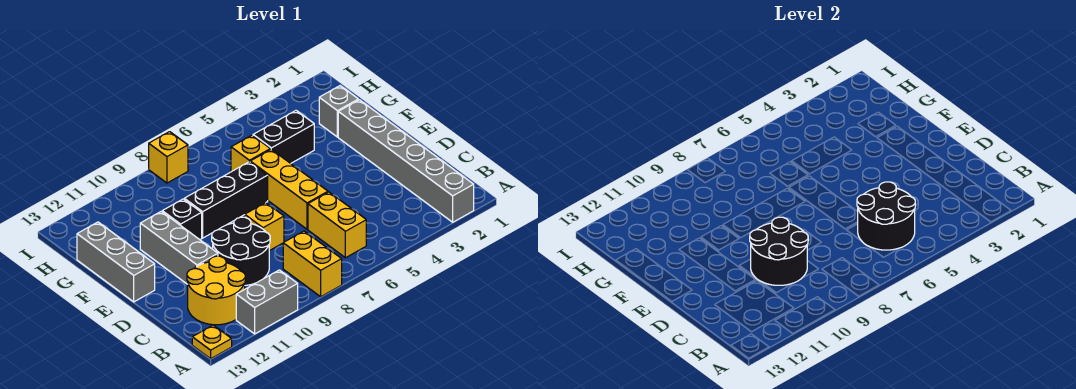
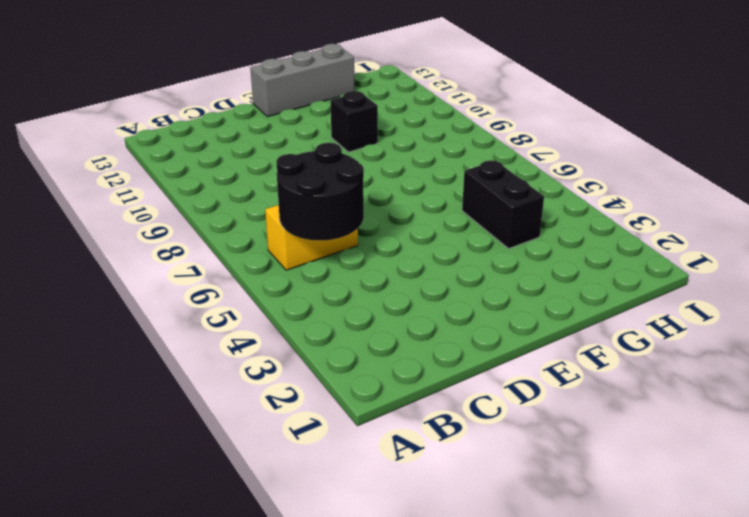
none -> grey 1x6 brick [338,100,474,222]
none -> yellow 1x2 brick [283,231,342,297]
none -> grey 1x2 brick [236,270,298,334]

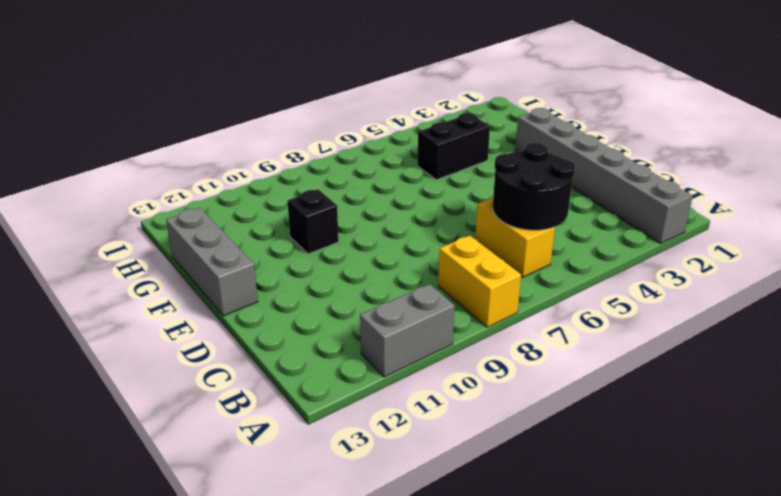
none -> yellow 1x1 plate [192,325,232,359]
none -> yellow 2x2 round brick [187,256,245,325]
none -> black 2x2 round brick [212,217,270,285]

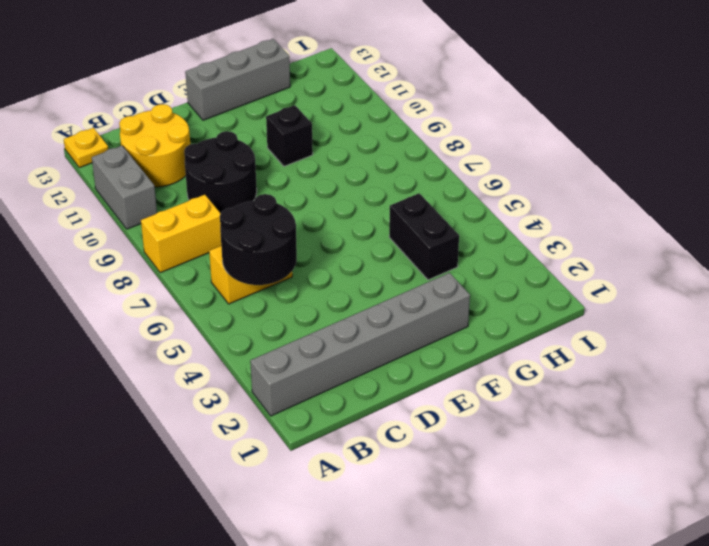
none -> yellow 1x3 brick [250,149,328,229]
none -> yellow 1x1 brick [245,203,284,251]
none -> grey 1x3 brick [140,211,218,284]

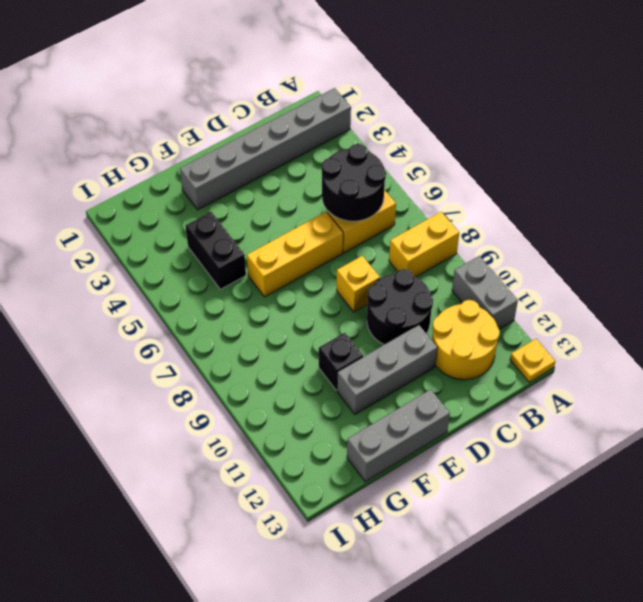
none -> black 1x3 brick [184,162,268,238]
none -> grey 1x1 brick [319,86,358,137]
none -> yellow 1x1 brick [231,135,270,172]

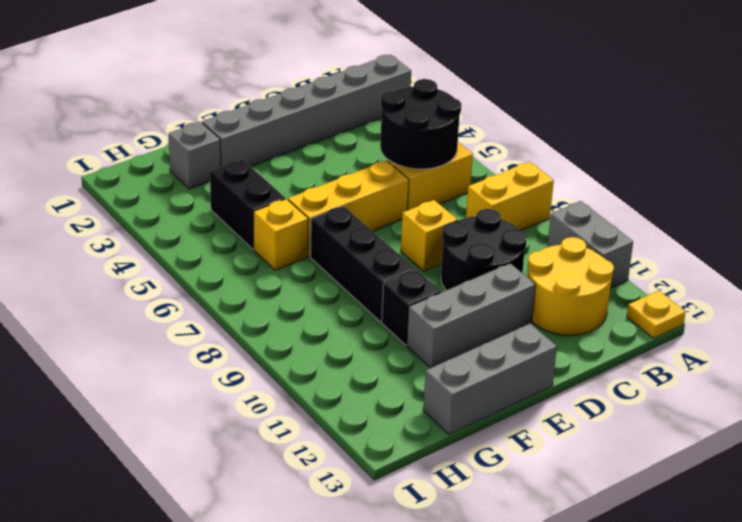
none -> yellow 1x1 brick [149,132,188,183]
none -> black 2x2 round brick [750,217,808,285]

